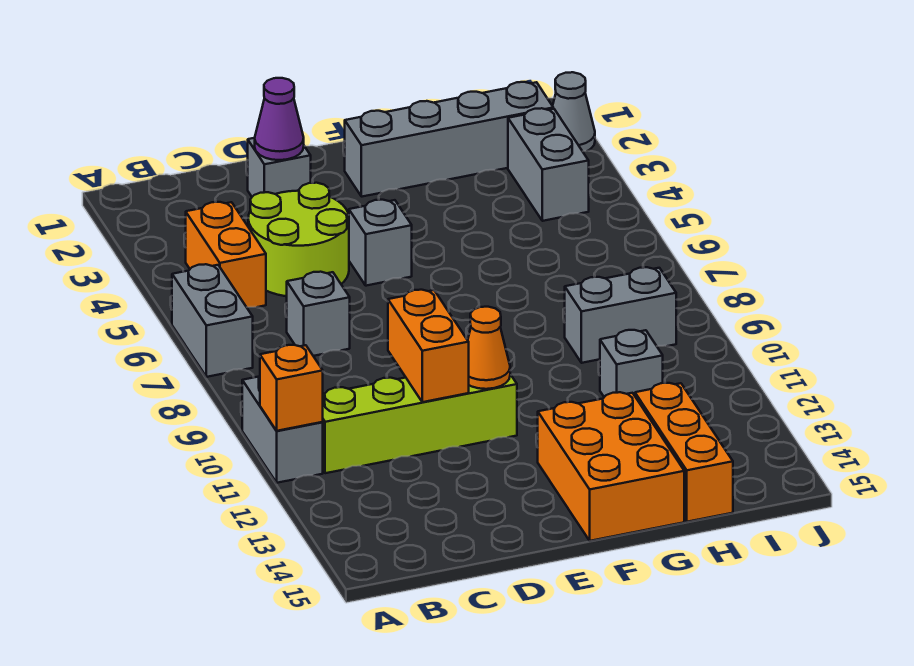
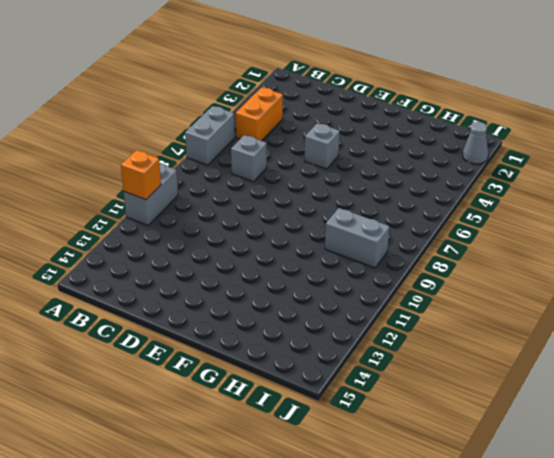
none -> lime 1x4 brick [323,374,517,473]
none -> lime 2x2 round brick [248,183,349,296]
none -> grey 1x1 brick [248,138,311,197]

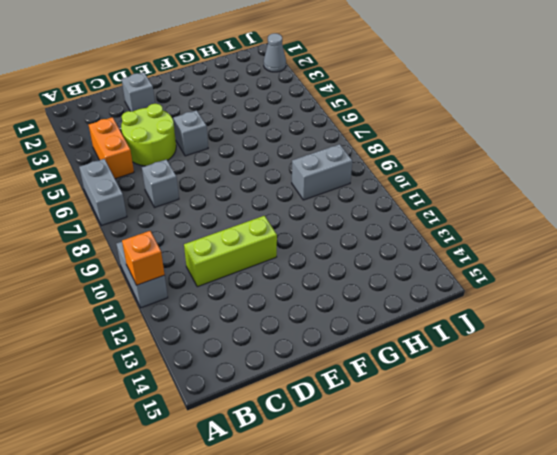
lime 1x3 brick [184,216,277,287] -> lime 1x4 brick [323,374,517,473]
none -> grey 1x4 brick [345,82,553,197]
none -> orange 2x3 brick [538,392,684,541]
none -> grey 1x1 brick [600,330,663,397]

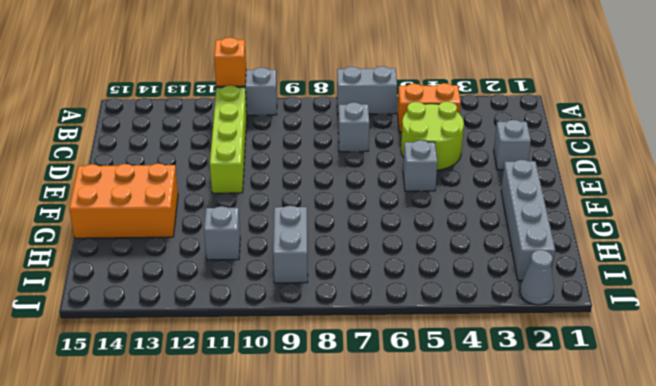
none -> orange 1x3 brick [635,383,733,522]
none -> grey 1x2 brick [508,108,589,221]
none -> purple 1x1 cone [255,78,304,160]

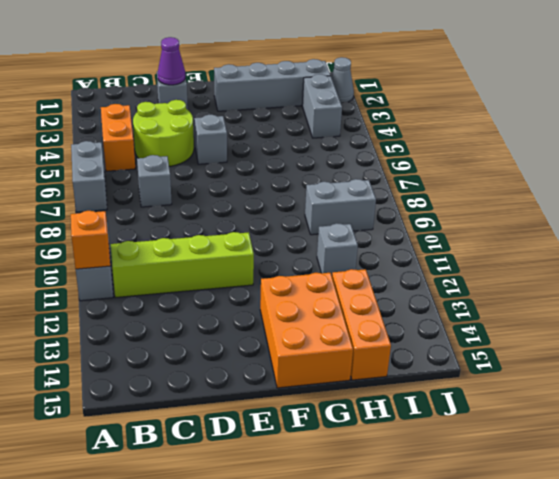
none -> orange 1x2 brick [388,290,469,402]
none -> orange 1x1 cone [468,307,510,389]

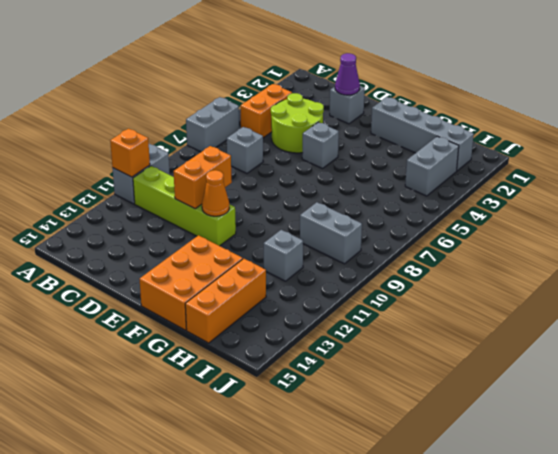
none -> grey 1x1 cone [553,72,595,151]

